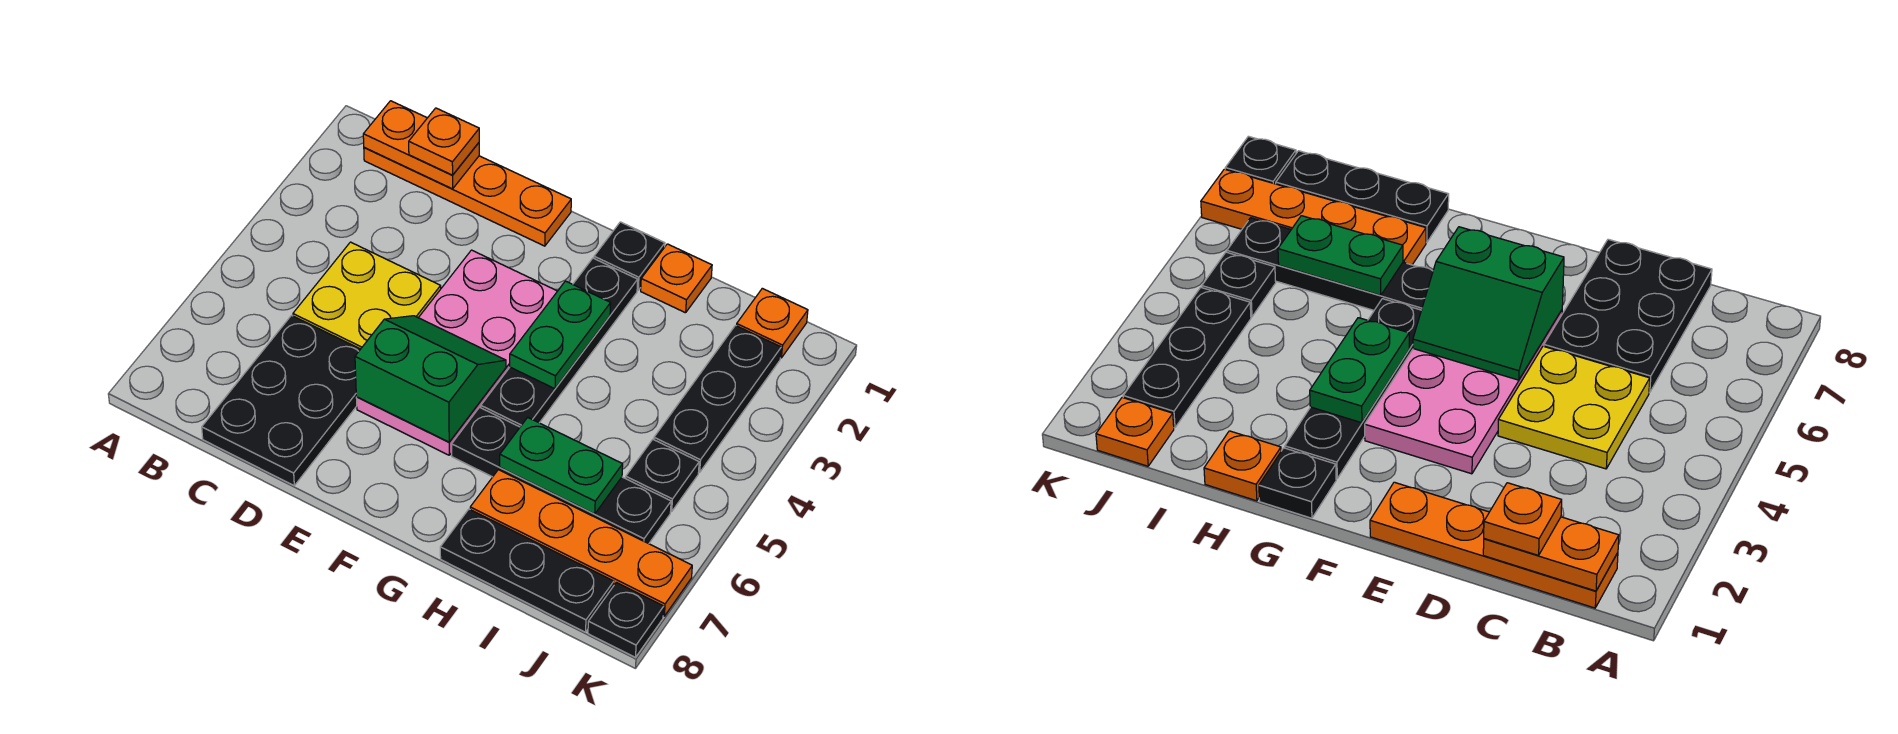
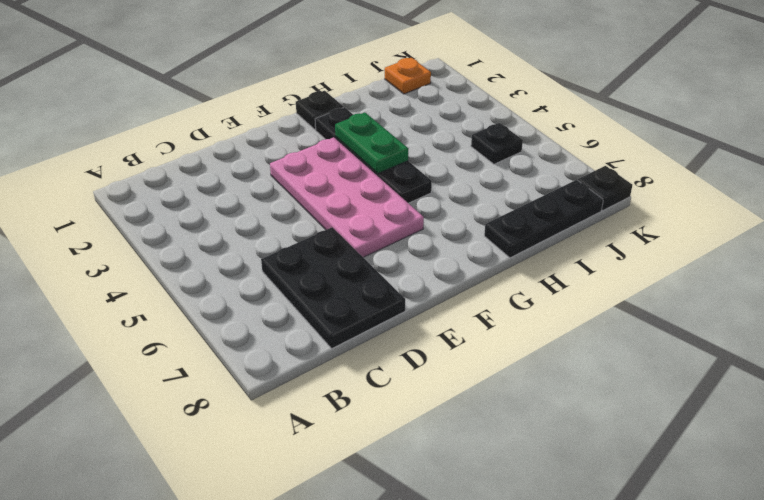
none -> orange 1x4 plate [364,147,571,246]
none -> yellow 2x2 plate [293,242,441,349]
none -> black 1x4 plate [452,407,671,544]

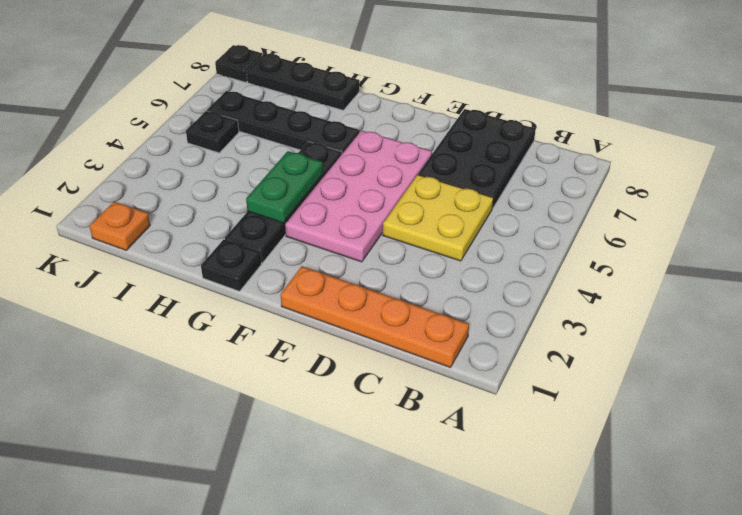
none -> orange 1x1 plate [641,244,712,313]
none -> orange 1x4 plate [470,470,692,616]
none -> black 1x3 plate [654,326,781,472]

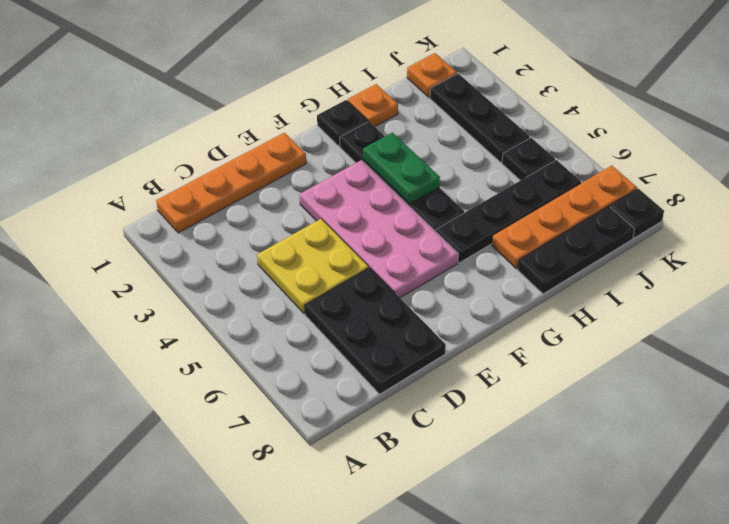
none -> orange 1x2 plate [363,101,479,189]
none -> green 2x2 slope [355,316,506,442]
none -> green 1x2 plate [500,417,623,514]

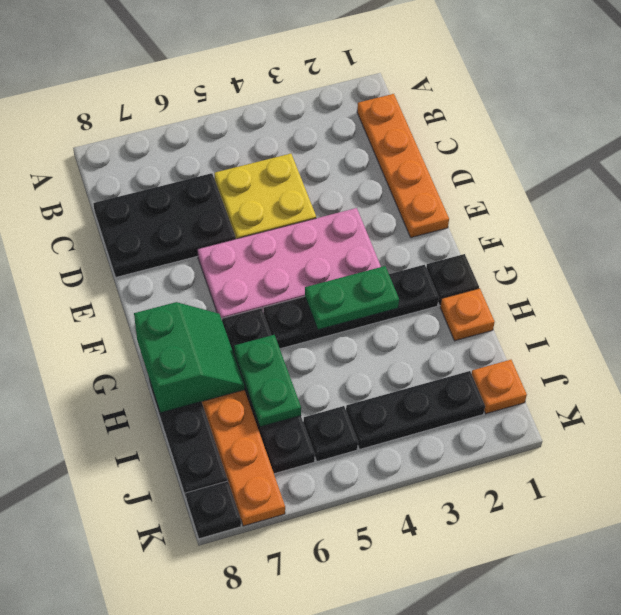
green 2x2 slope [134,302,245,413] -> green 2x2 slope moved to [355,316,506,442]
none -> orange 1x2 plate [363,101,479,189]
none -> orange 1x1 plate [409,108,479,175]

